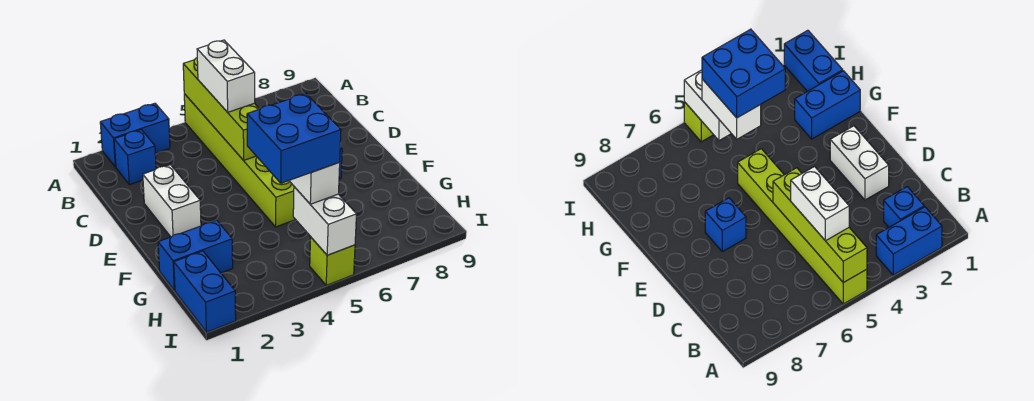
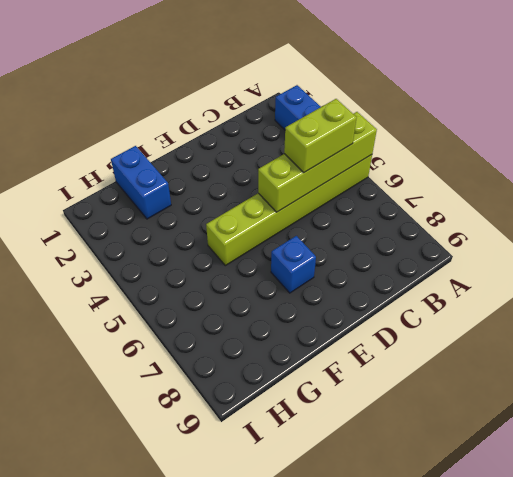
lime 1x2 brick [284,99,357,172] -> white 1x2 brick [197,40,255,112]
none -> blue 1x1 brick [114,130,156,185]
none -> white 1x2 brick [143,165,201,237]
none -> blue 1x2 brick [174,251,236,332]

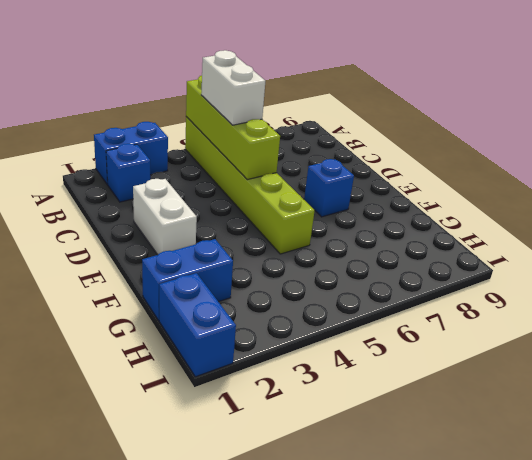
none -> lime 1x1 brick [310,237,355,285]
none -> white 1x2 brick [293,187,357,255]
none -> white 1x2 brick [289,163,340,204]

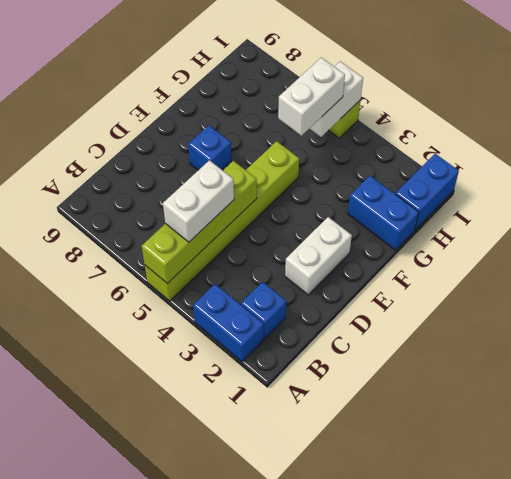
none -> blue 2x2 brick [247,94,341,183]

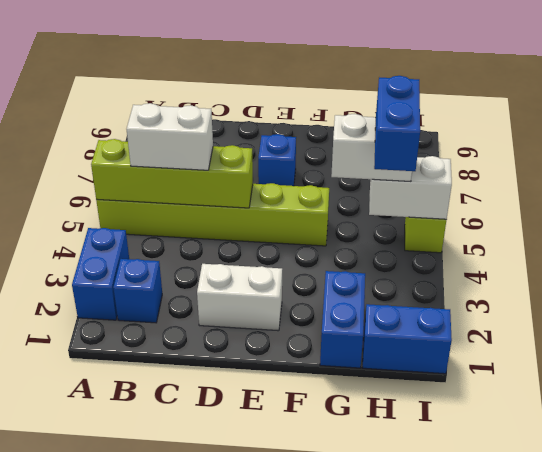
blue 1x2 brick [374,76,420,171] -> blue 2x2 brick [247,94,341,183]

